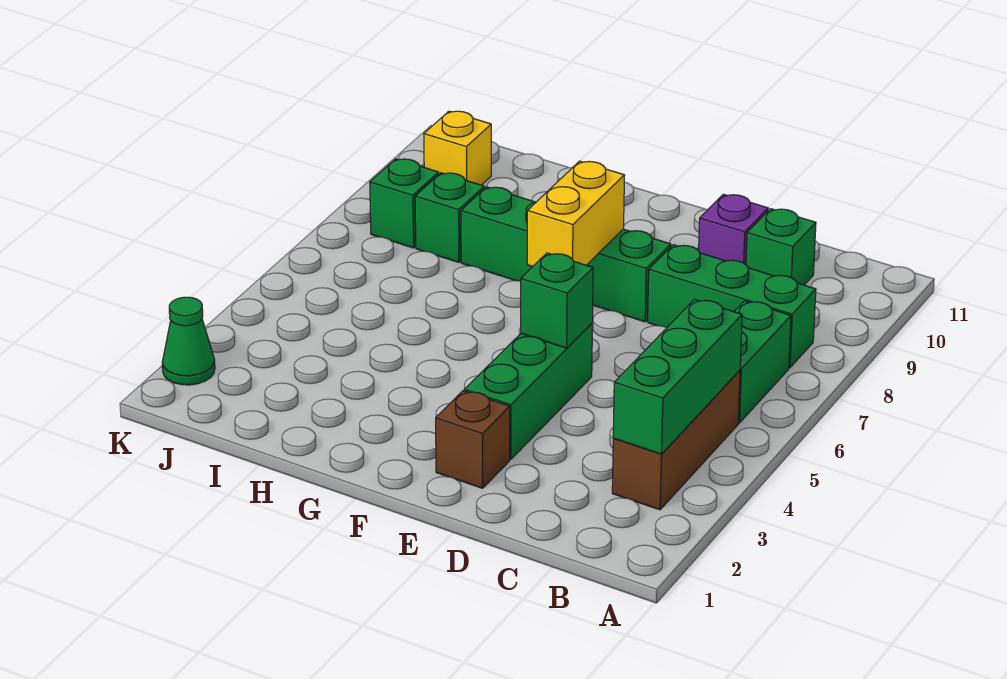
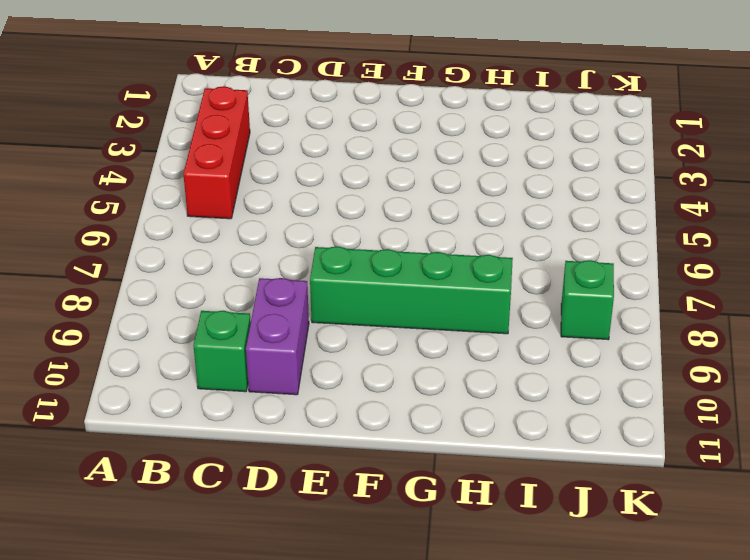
red 1x3 brick [183,86,250,219] -> brown 1x3 brick [612,370,740,510]
purple 1x2 brick [246,278,309,395] -> purple 1x1 brick [699,194,768,264]
none -> green 1x2 brick [734,301,791,423]
none -> green 1x3 brick [648,245,816,368]
none -> brown 1x1 brick [436,391,510,488]

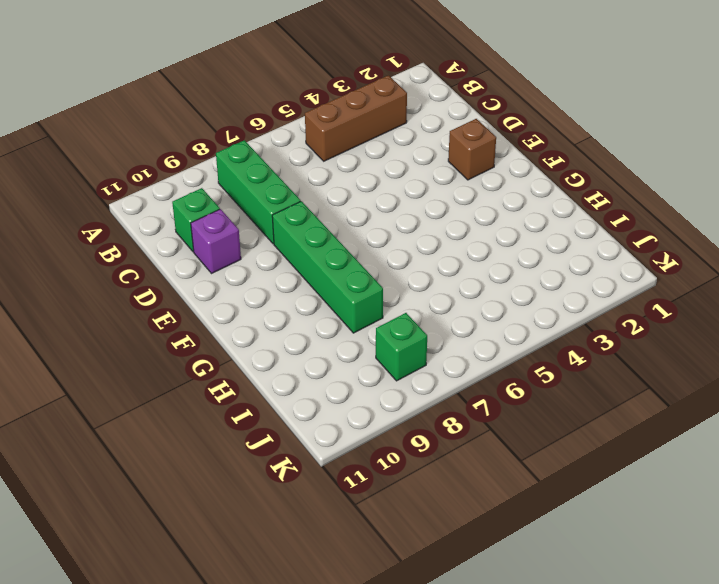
none -> green 1x2 brick [734,301,791,423]
none -> green 1x3 brick [464,323,592,459]
none -> green 1x1 brick [415,173,484,262]

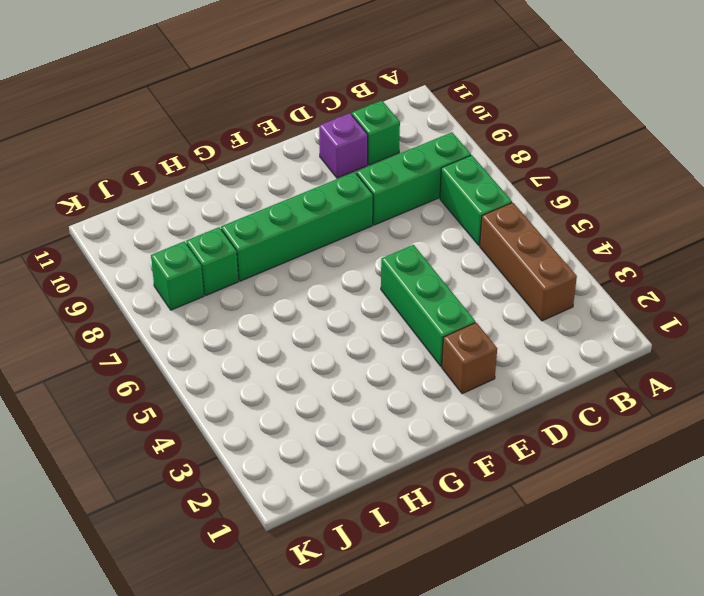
none -> yellow 1x1 brick [424,111,491,185]
none -> green 1x1 cone [162,297,215,385]
none -> green 1x3 brick [613,299,742,454]

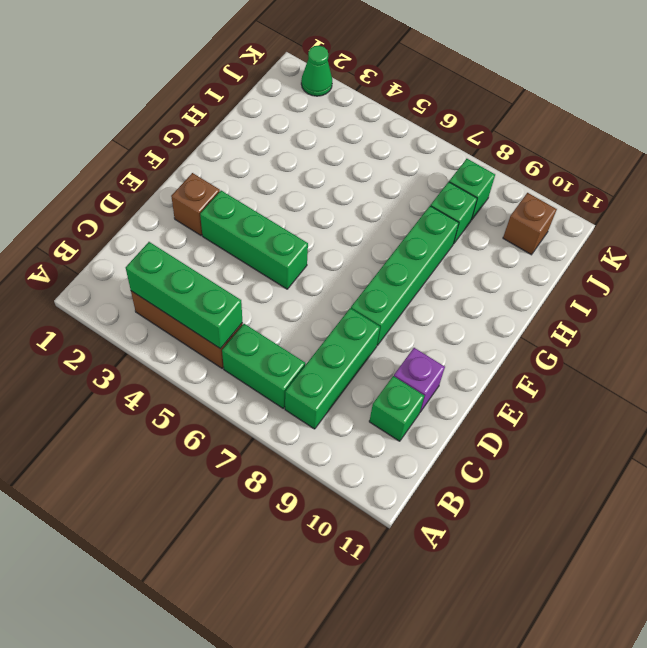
brown 1x1 brick [503,193,557,255] -> yellow 1x1 brick [424,111,491,185]
none -> green 1x1 brick [521,253,593,348]
none -> yellow 1x2 brick [527,161,625,266]

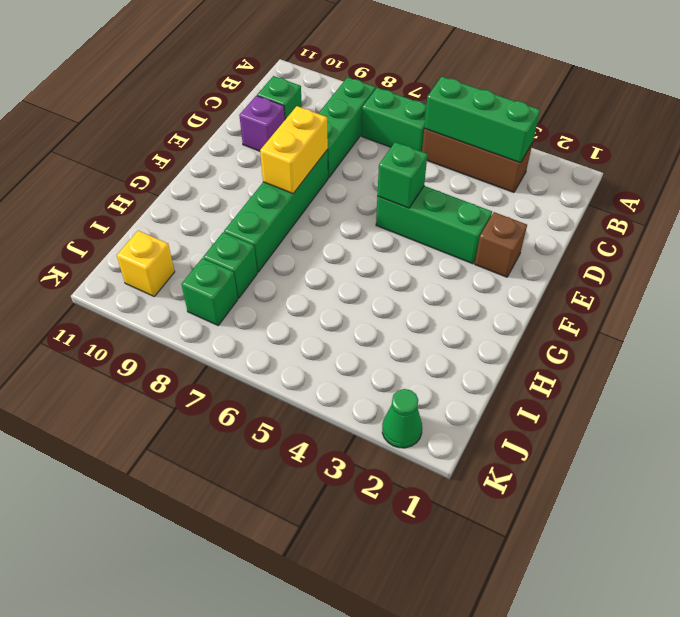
yellow 1x2 brick [260,106,328,194] -> yellow 1x2 brick turned to [527,161,625,266]

